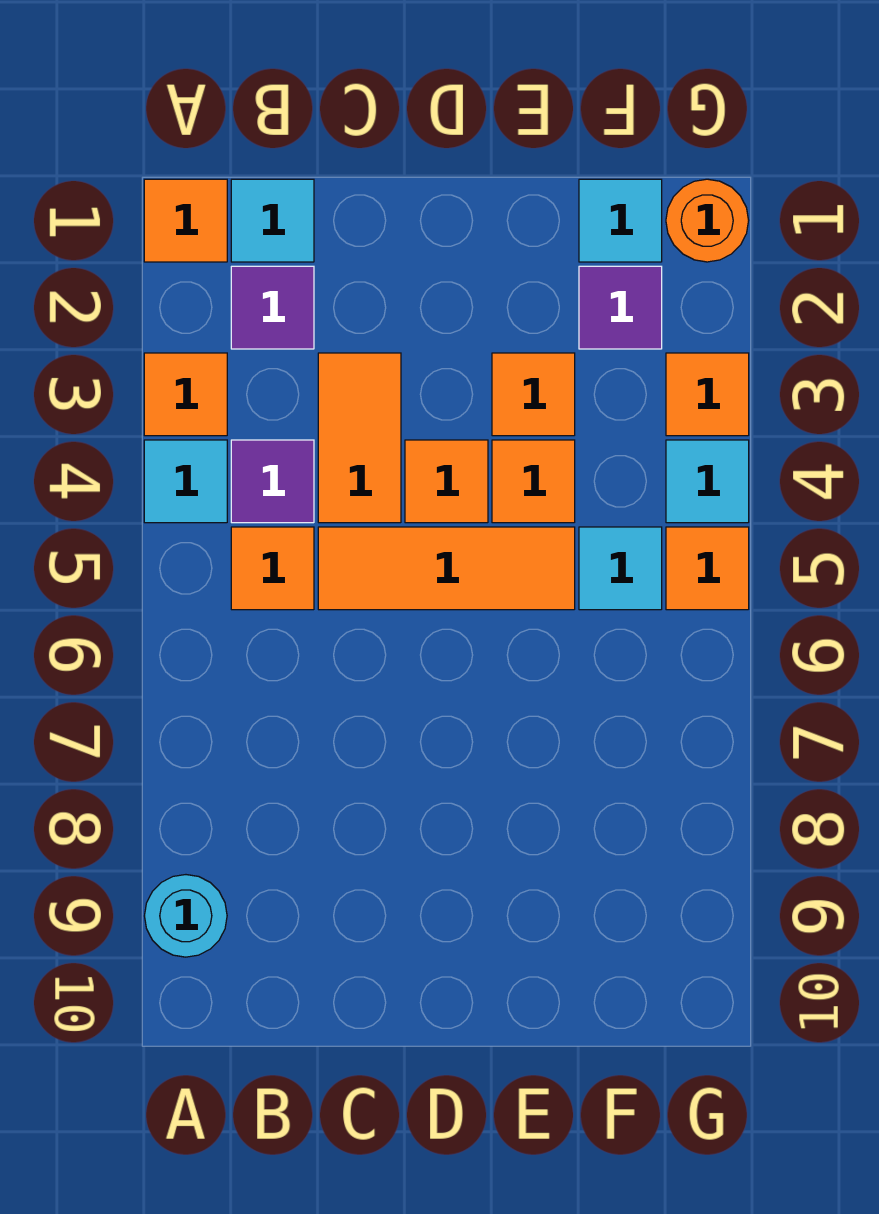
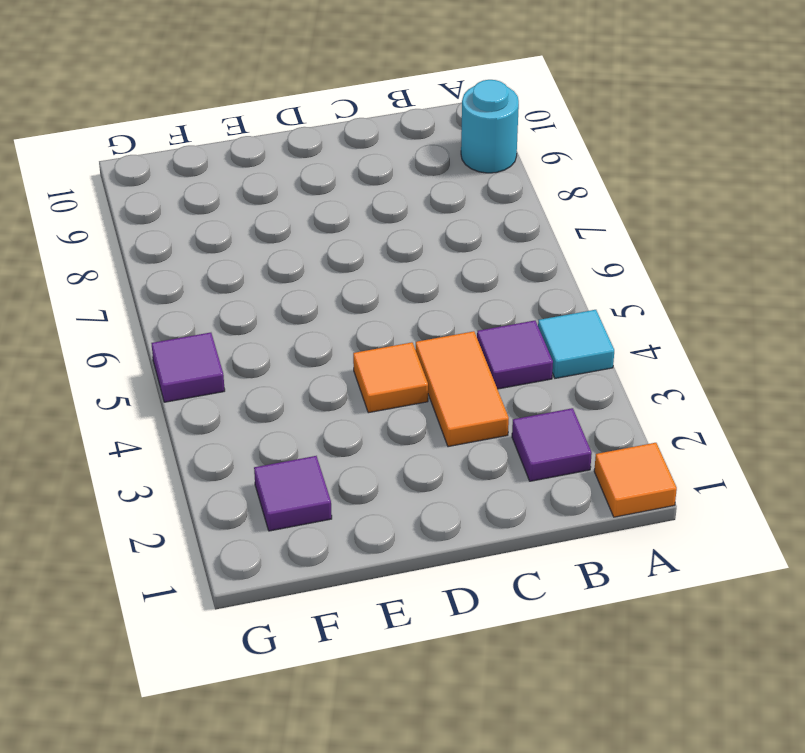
purple 1x1 tile [151,333,225,402] -> orange 1x1 tile [666,527,749,610]
none -> orange 1x1 tile [144,353,227,436]
none -> cyan 1x1 tile [231,179,314,262]
none -> orange 1x1 tile [231,527,314,610]

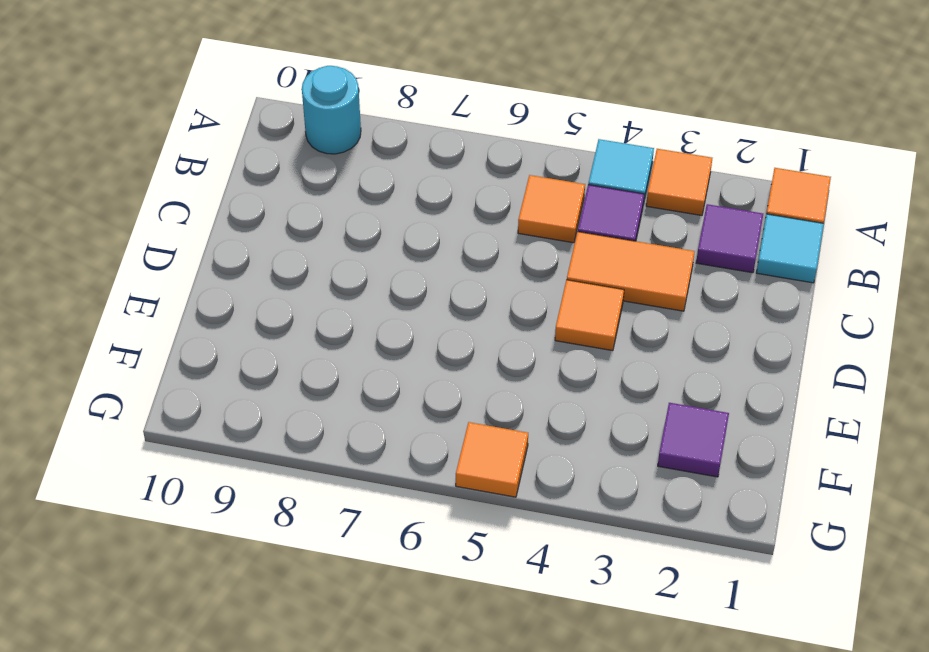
none -> orange 1x3 tile [318,527,575,610]
none -> orange 1x1 tile [492,353,575,436]
none -> orange 1x1 tile [492,440,575,523]

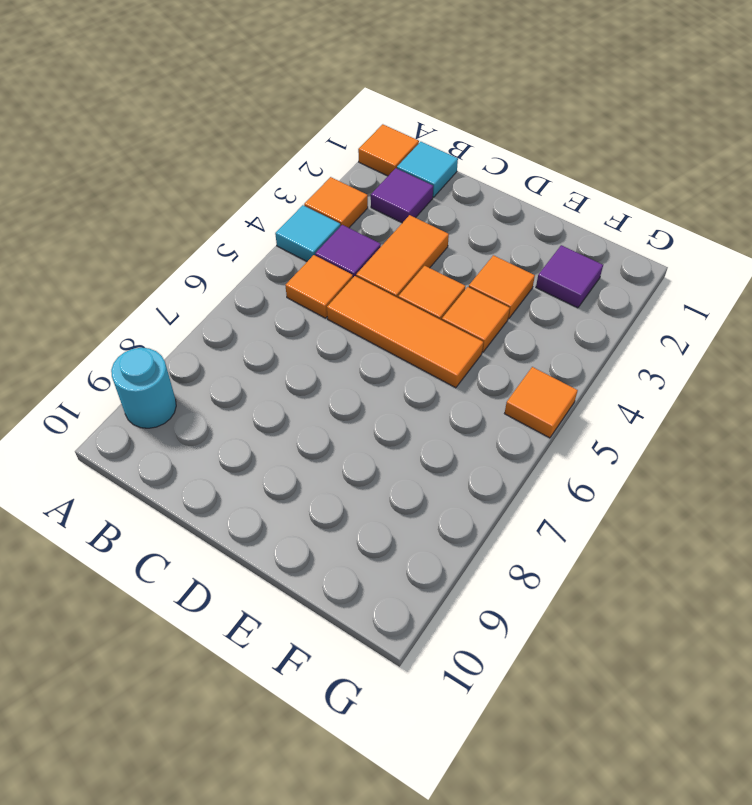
none -> cyan 1x1 tile [579,179,662,262]
none -> cyan 1x1 tile [579,527,662,610]
none -> orange 1x1 round brick [666,179,749,262]

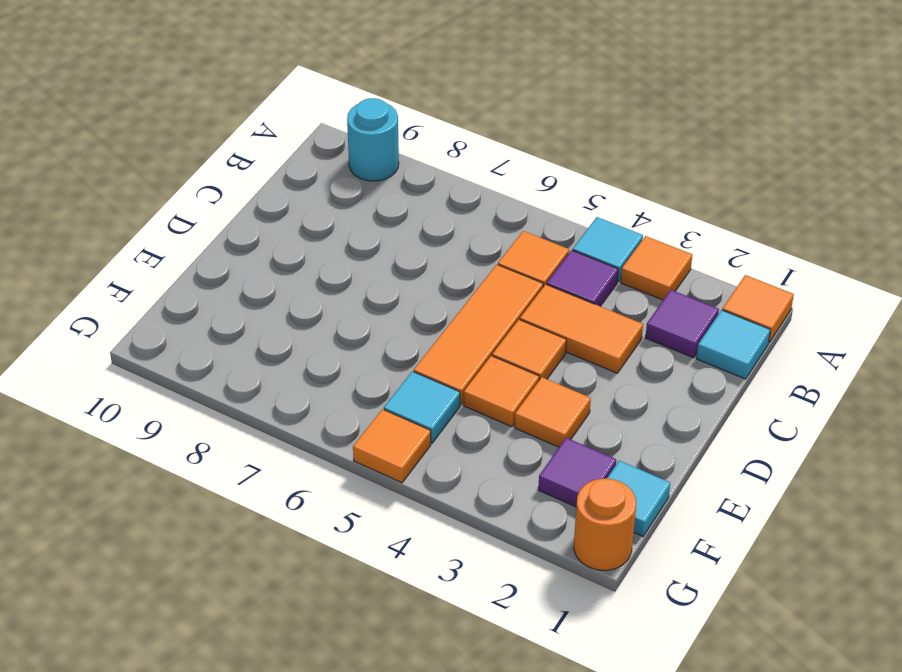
none -> orange 1x1 tile [666,353,749,436]
none -> cyan 1x1 tile [666,440,749,523]

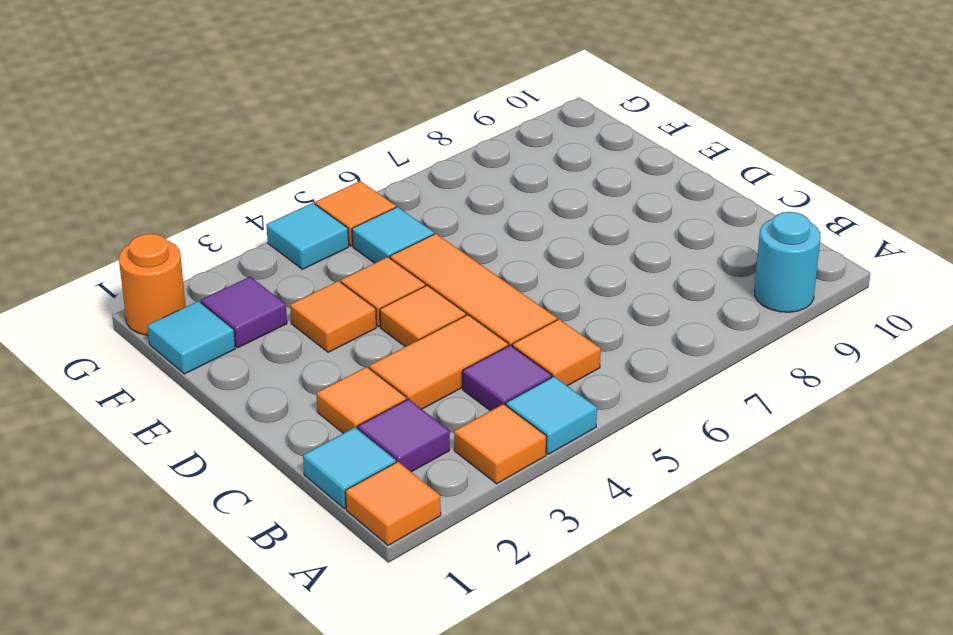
orange 1x1 tile [316,367,406,433] -> orange 1x1 tile moved to [666,353,749,436]

